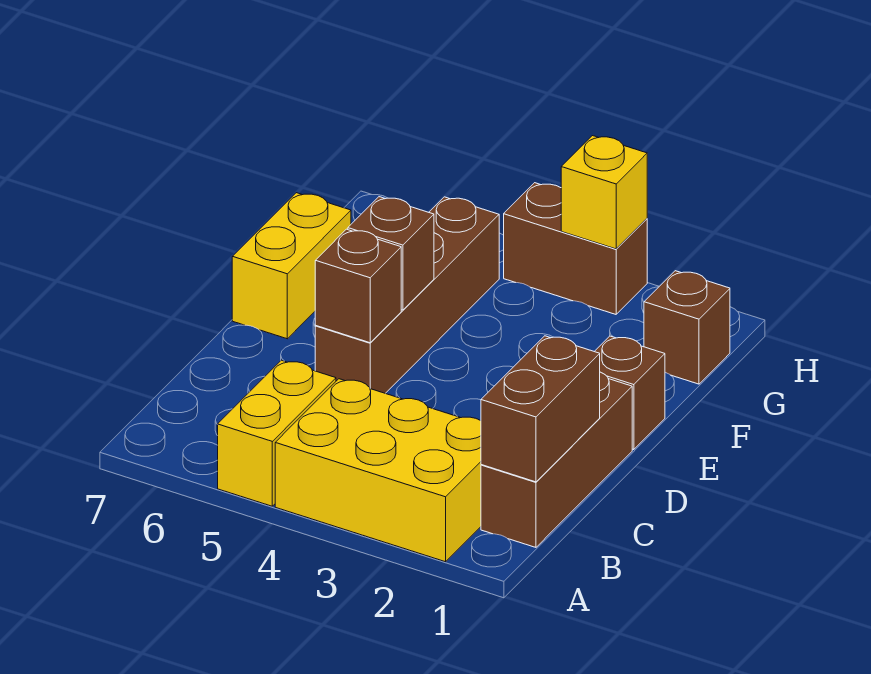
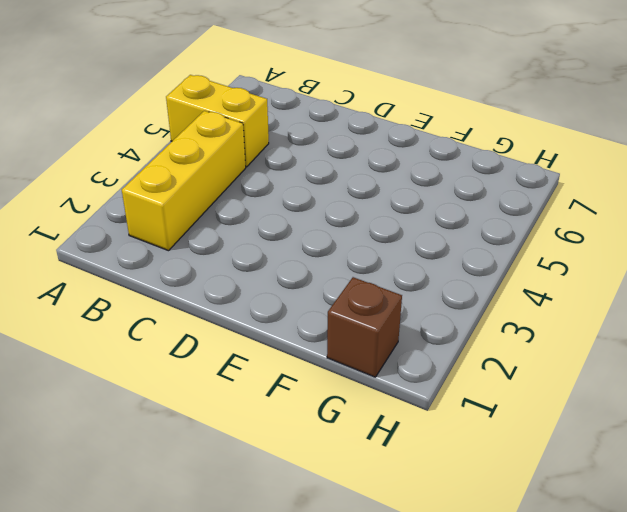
yellow 1x3 brick [122,111,246,251] -> yellow 2x3 brick [275,379,481,562]
none -> brown 1x3 brick [481,372,632,547]
none -> brown 1x4 brick [315,197,499,393]
none -> brown 1x1 brick [594,336,665,450]

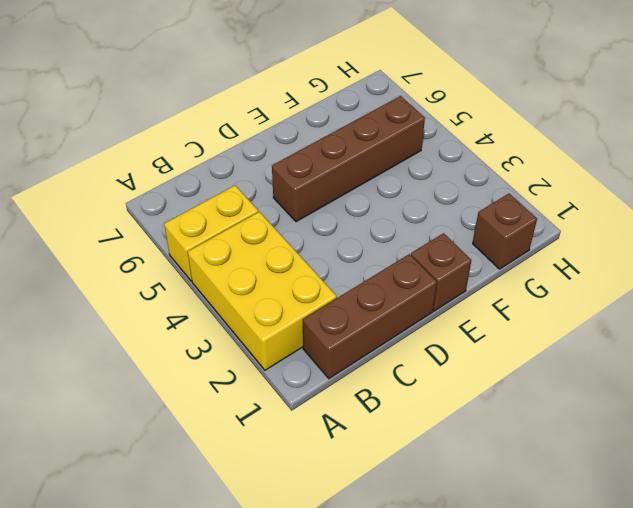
none -> yellow 1x2 brick [232,193,351,339]
none -> brown 1x2 brick [504,183,647,314]
none -> brown 1x2 brick [481,336,600,482]

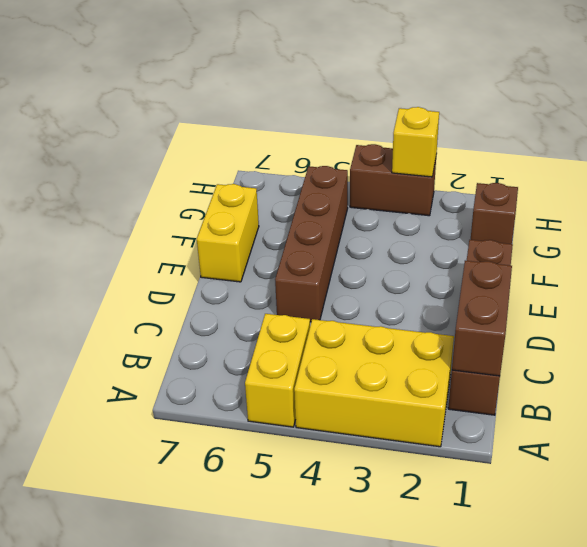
none -> brown 1x1 brick [315,229,401,343]
none -> brown 1x1 brick [348,197,434,310]

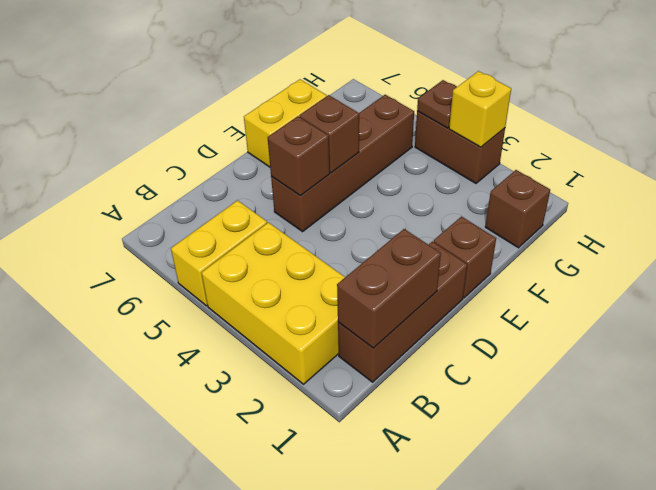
brown 1x1 plate [417,80,457,128] -> none

